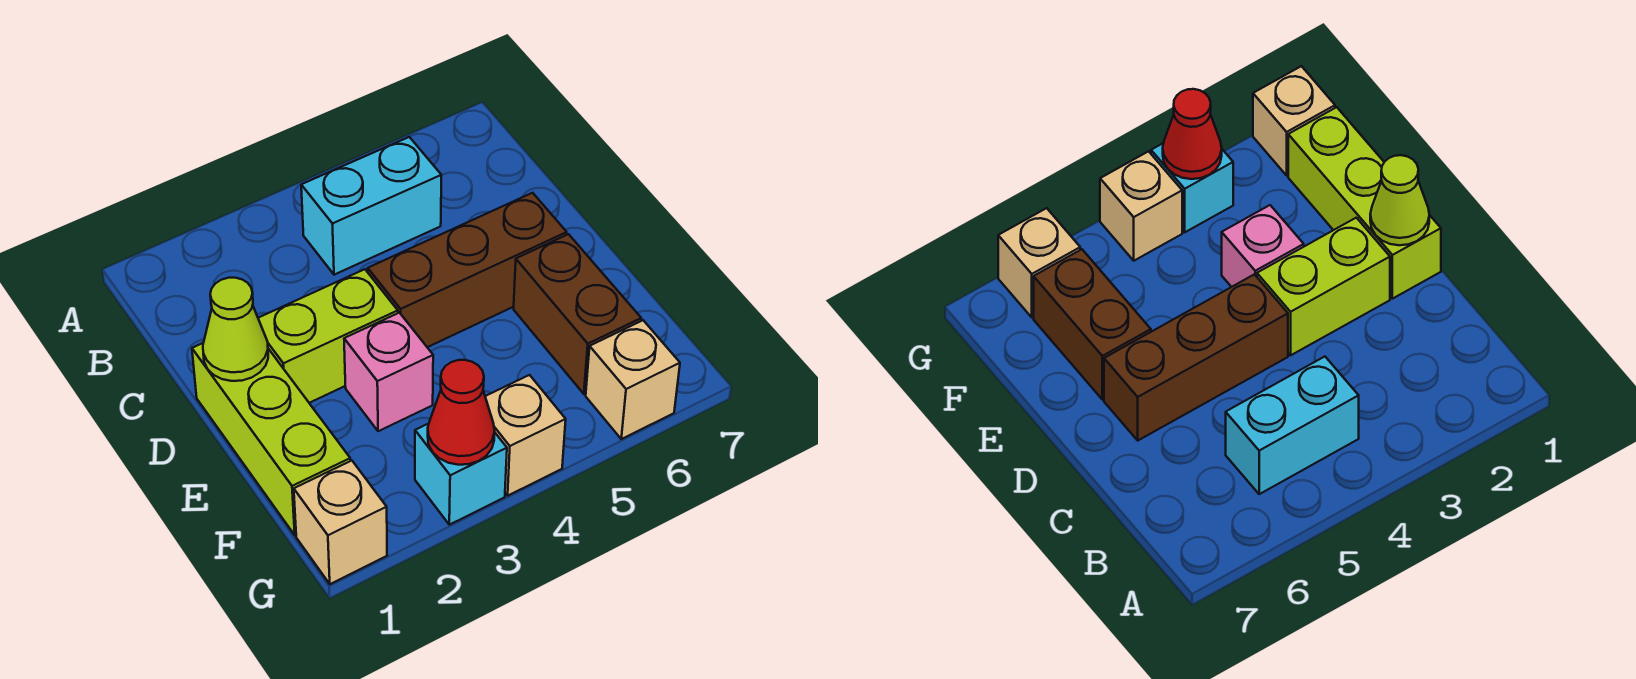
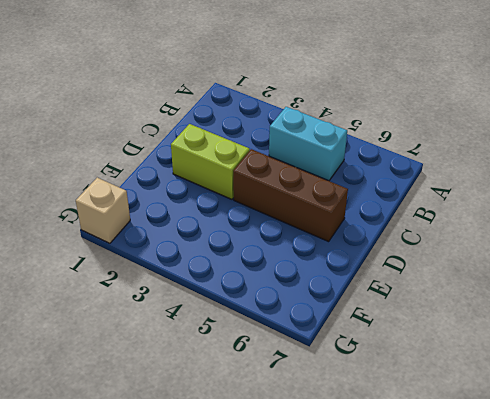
none -> lime 1x3 brick [192,343,350,535]
none -> pink 1x1 brick [344,313,433,431]
none -> brown 1x2 brick [514,234,641,394]

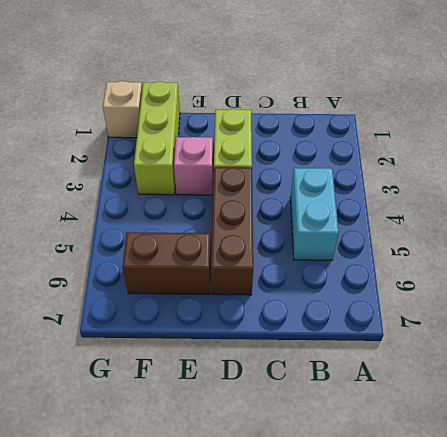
lime 1x3 brick [134,81,180,195] -> lime 1x3 brick turned to [192,343,350,535]
none -> cyan 1x1 brick [415,424,507,525]
none -> tan 1x1 brick [485,375,566,495]
none -> tan 1x1 brick [586,320,680,439]

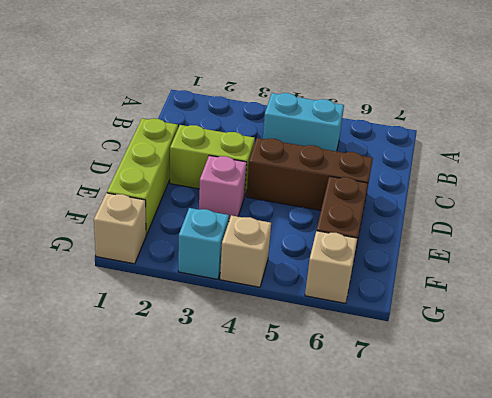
none -> lime 1x1 cone [203,278,268,381]
none -> red 1x1 cone [428,360,495,465]

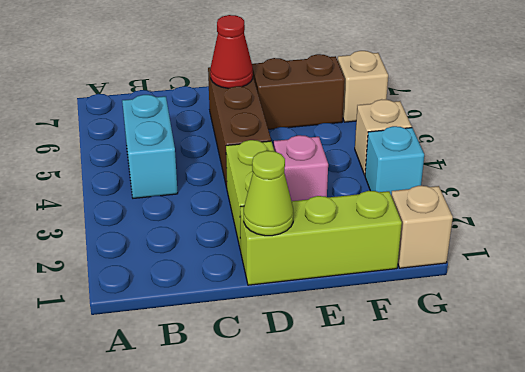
red 1x1 cone [210,15,253,88] -> red 1x1 cone moved to [428,360,495,465]

